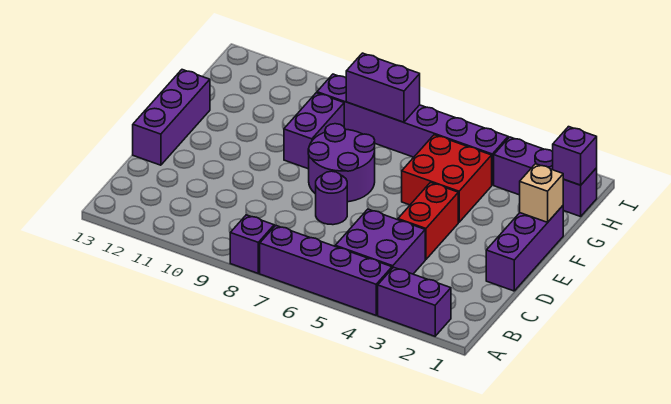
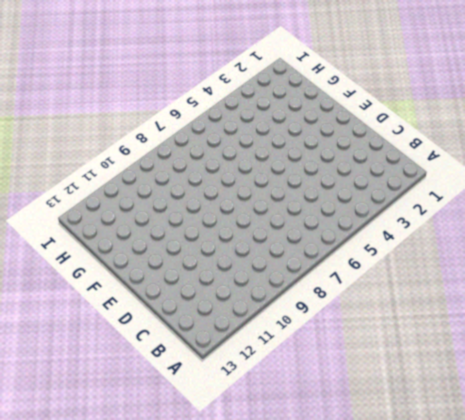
none -> purple 1x2 brick [378,267,451,336]
none -> purple 1x4 brick [260,225,392,315]
none -> purple 1x1 brick [230,215,274,273]

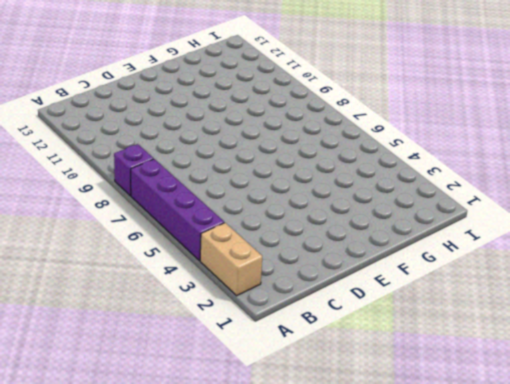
tan 1x2 brick [200,223,262,296] -> purple 1x2 brick [378,267,451,336]
none -> purple 2x2 brick [335,209,425,274]
none -> purple 1x3 brick [486,206,563,291]
none -> red 1x2 brick [398,182,458,260]

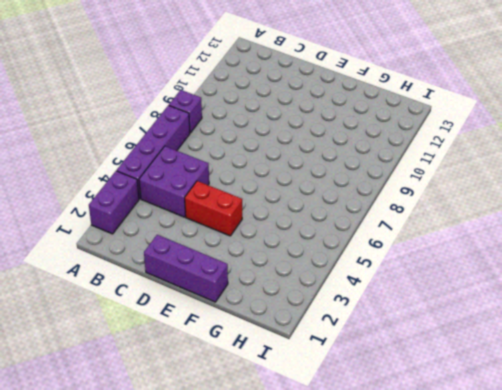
none -> purple 1x1 round brick [316,171,347,225]
none -> purple 1x3 brick [133,70,210,165]
none -> purple 2x2 round brick [308,124,375,202]

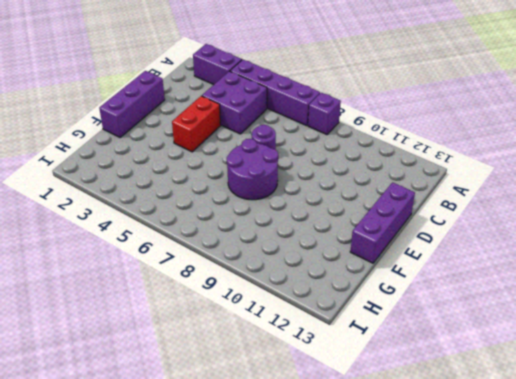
none -> red 2x2 brick [402,135,492,222]
none -> purple 1x2 brick [284,93,344,169]
none -> purple 1x3 brick [494,137,597,217]

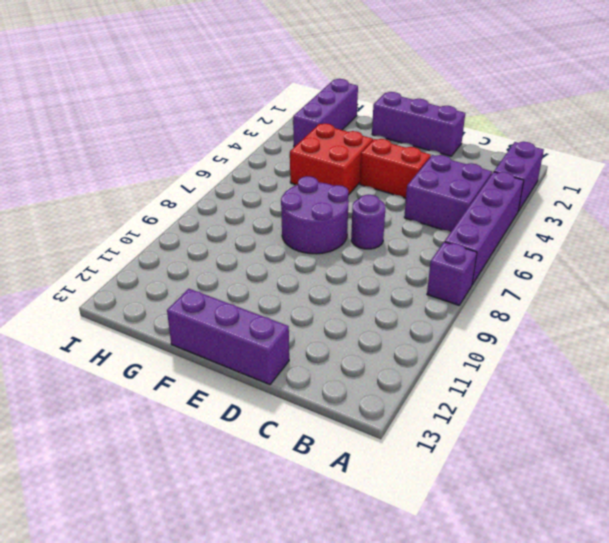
none -> purple 1x2 brick [284,93,344,169]
none -> purple 1x6 brick [317,74,508,185]
none -> tan 1x1 brick [520,164,563,222]

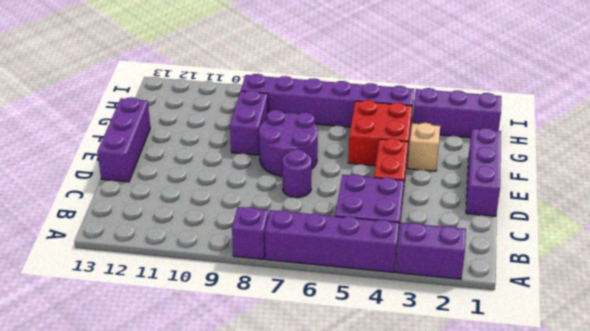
tan 1x1 brick [408,123,440,171] -> tan 1x1 brick moved to [520,164,563,222]
none -> purple 1x1 brick [553,127,597,185]
none -> purple 1x2 brick [346,53,420,122]

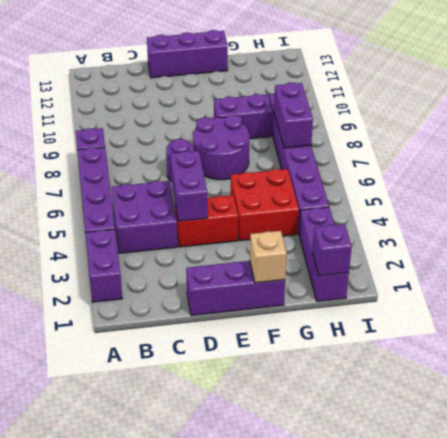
purple 1x2 brick [170,151,208,221] -> none

